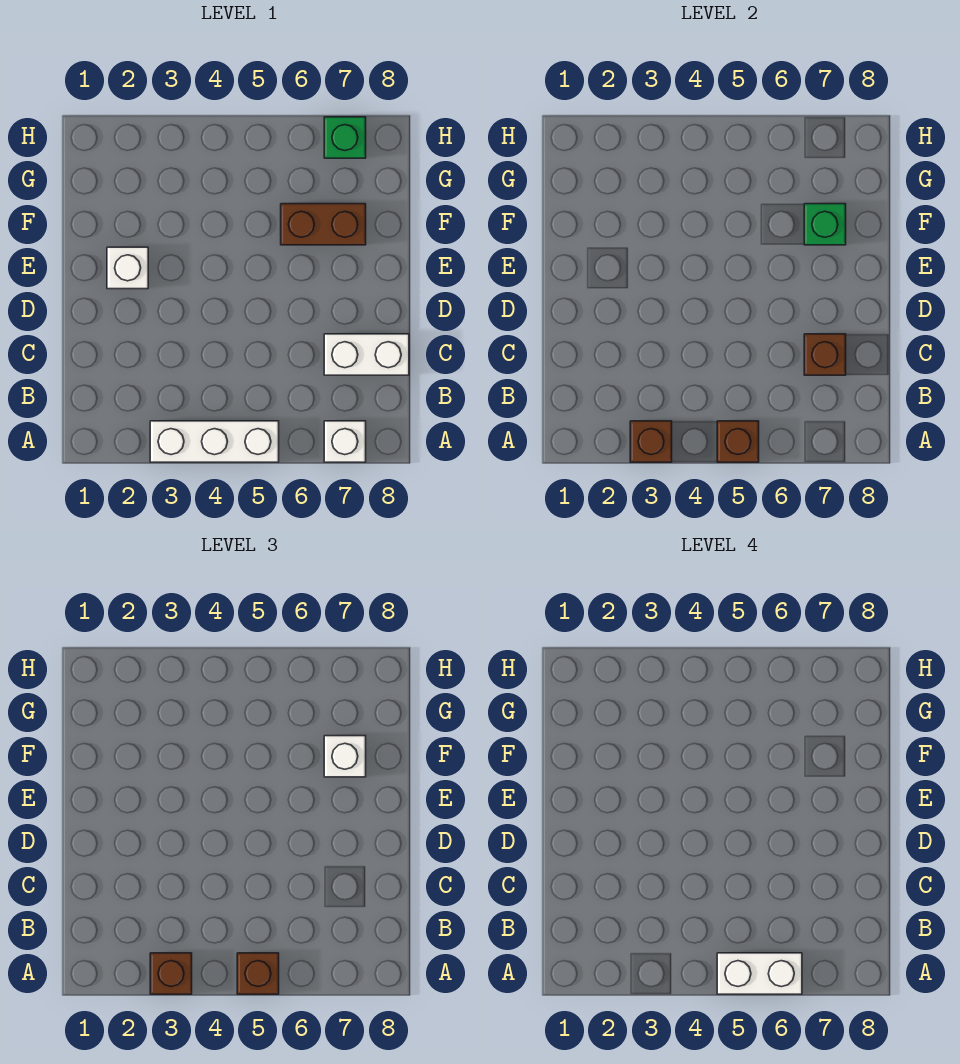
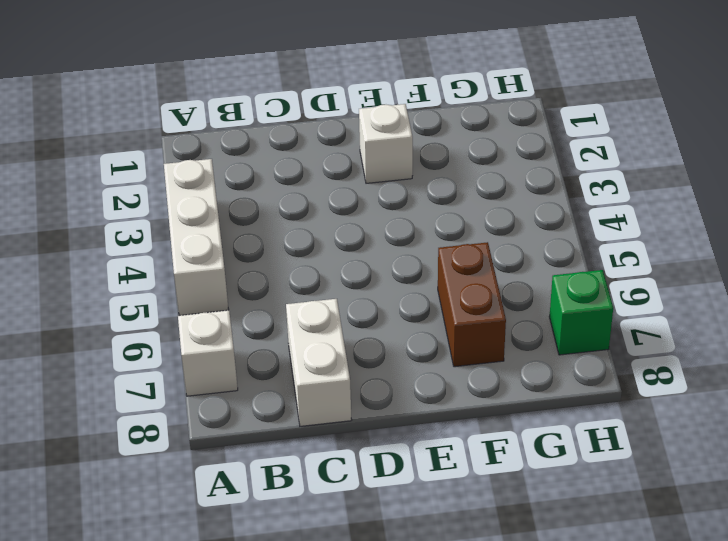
none -> brown 1x1 brick [630,421,672,462]
none -> brown 1x1 brick [717,421,759,462]
none -> brown 1x1 brick [804,334,846,375]

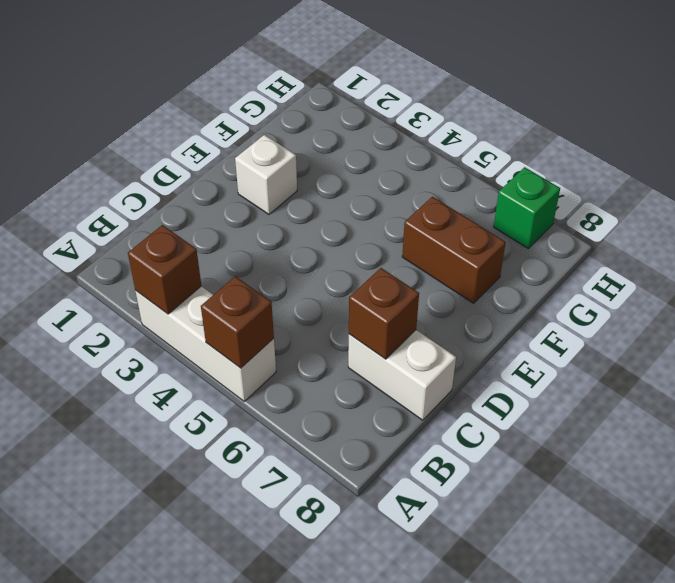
none -> white 1x1 brick [324,421,366,462]
none -> green 1x1 brick [804,204,846,245]
none -> brown 1x1 brick [150,953,192,994]

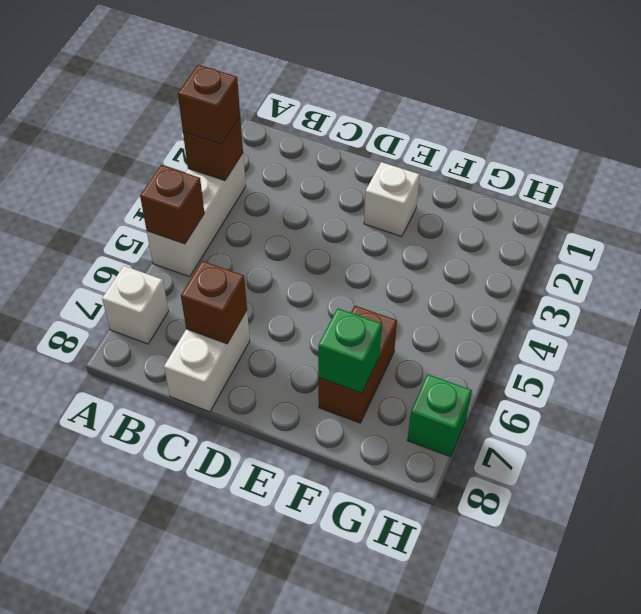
none -> brown 1x1 brick [237,953,279,994]
none -> white 1x1 brick [324,736,366,777]
none -> white 1x2 brick [717,953,802,994]

